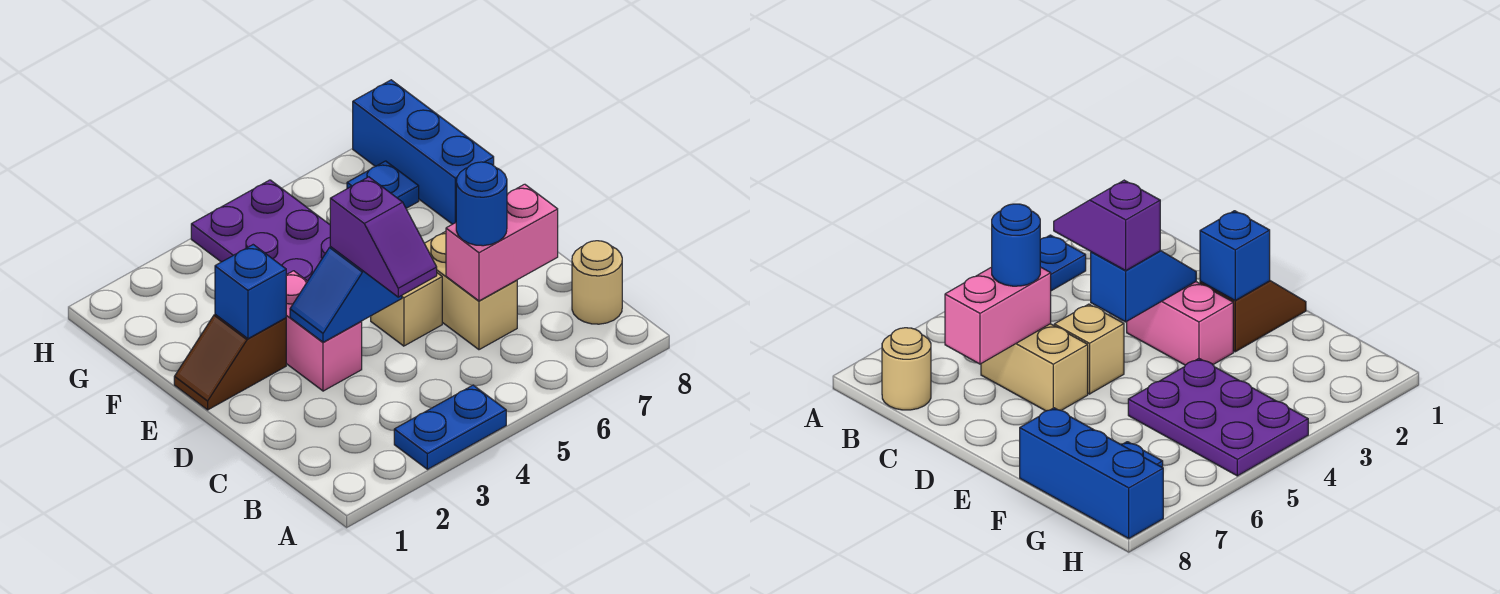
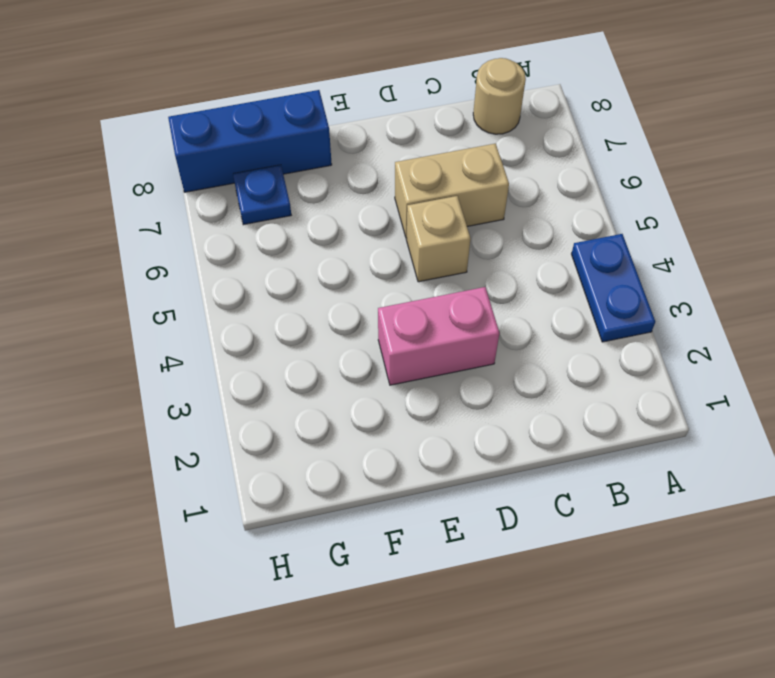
none -> brown 1x2 slope [174,315,286,410]
none -> purple 2x3 plate [191,180,330,281]
none -> pink 1x2 brick [446,184,558,301]

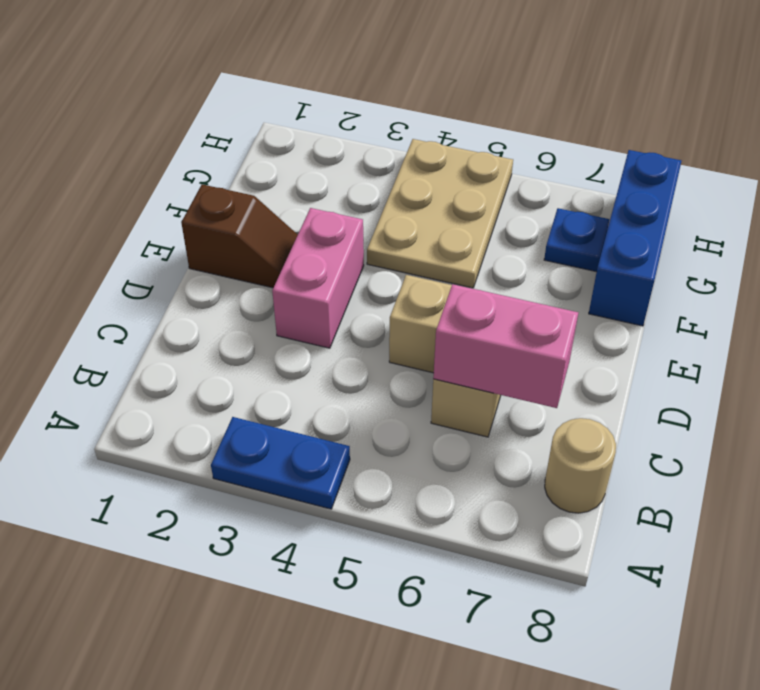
brown 1x2 slope [181,184,298,288] -> brown 1x2 slope turned to [174,315,286,410]
tan 2x3 plate [367,139,513,288] -> purple 2x3 plate [191,180,330,281]
none -> blue 1x2 slope [290,247,402,342]
none -> blue 1x1 brick [215,245,286,339]
none -> purple 1x2 slope [330,177,437,297]

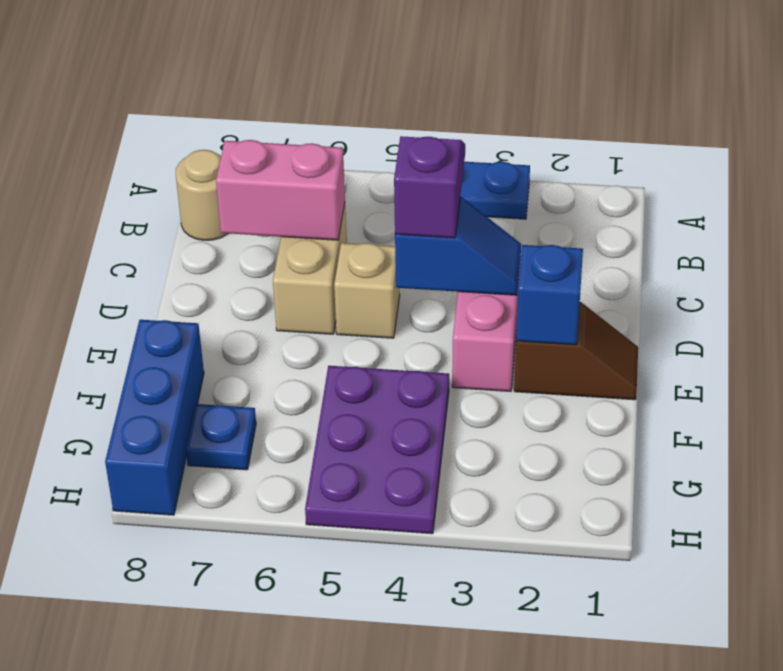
none -> blue 1x1 round brick [456,162,507,246]

